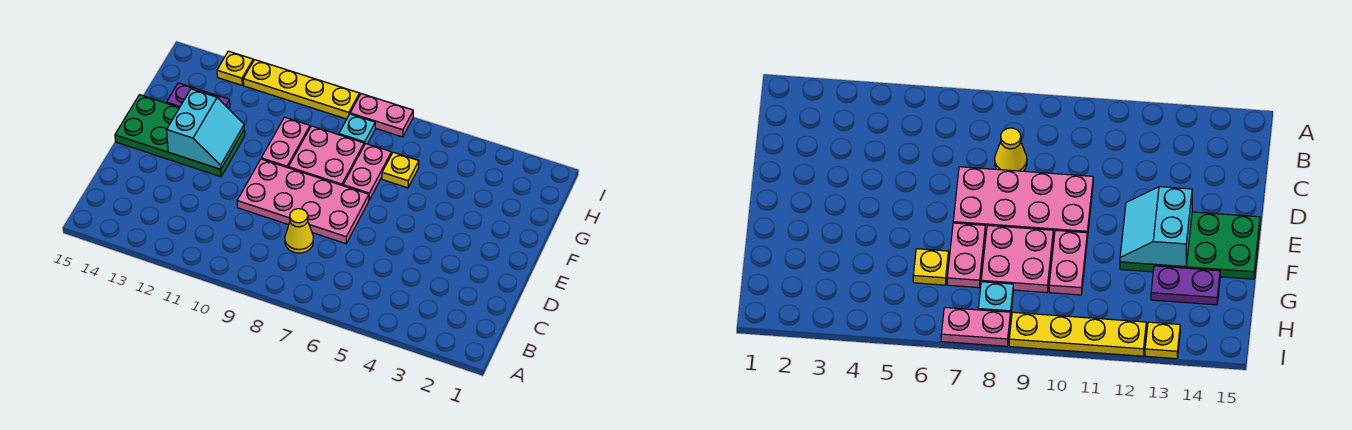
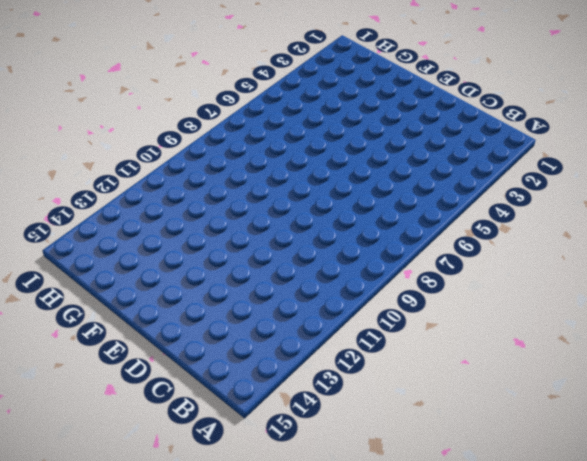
none -> yellow 1x1 cone [285,209,313,253]
none -> pink 2x4 plate [237,159,369,244]
none -> green 2x4 plate [115,95,245,177]

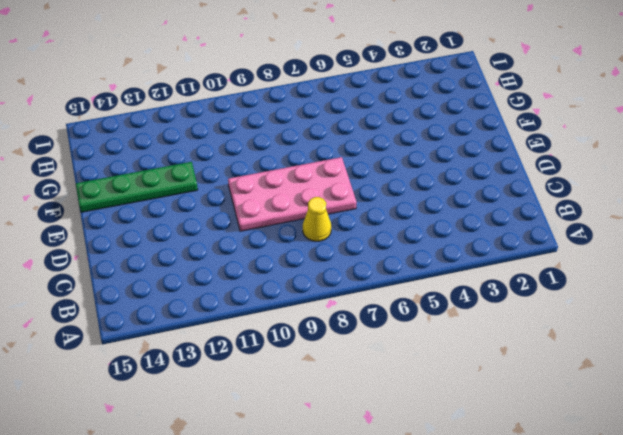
green 1x4 plate [76,162,198,212] -> green 2x4 plate [115,95,245,177]
none -> pink 1x2 plate [343,144,391,200]
none -> pink 2x2 plate [288,126,364,186]
none -> pink 1x2 plate [261,117,310,168]

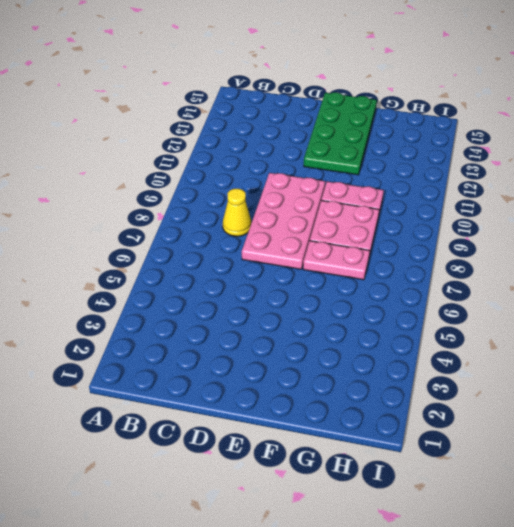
none -> yellow 1x1 plate [382,152,419,188]
none -> purple 1x2 plate [166,83,230,109]
none -> cyan 1x1 plate [339,114,375,145]

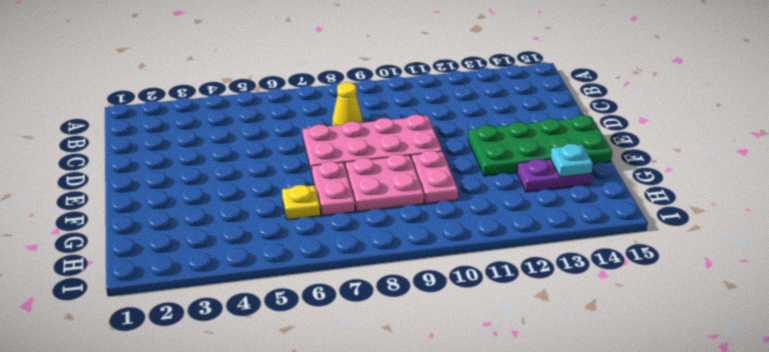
cyan 1x1 plate [550,144,593,177] -> cyan 1x1 plate moved to [339,114,375,145]
none -> pink 1x2 plate [350,94,413,137]
none -> yellow 1x4 plate [243,60,360,119]
none -> yellow 1x1 plate [217,51,253,85]

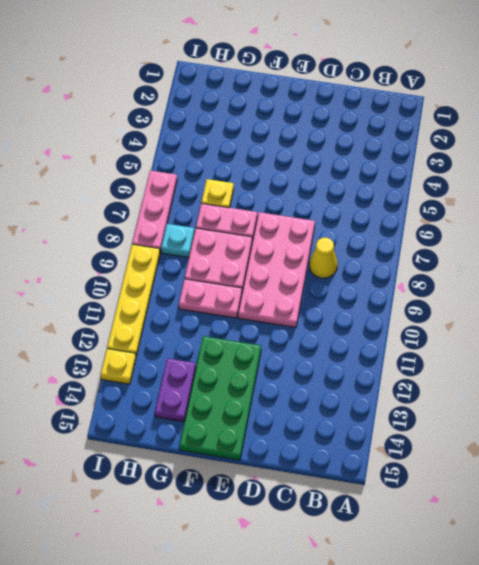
pink 1x3 plate [132,171,177,252] -> pink 1x2 plate [350,94,413,137]
none -> cyan 2x2 slope [167,89,244,169]

